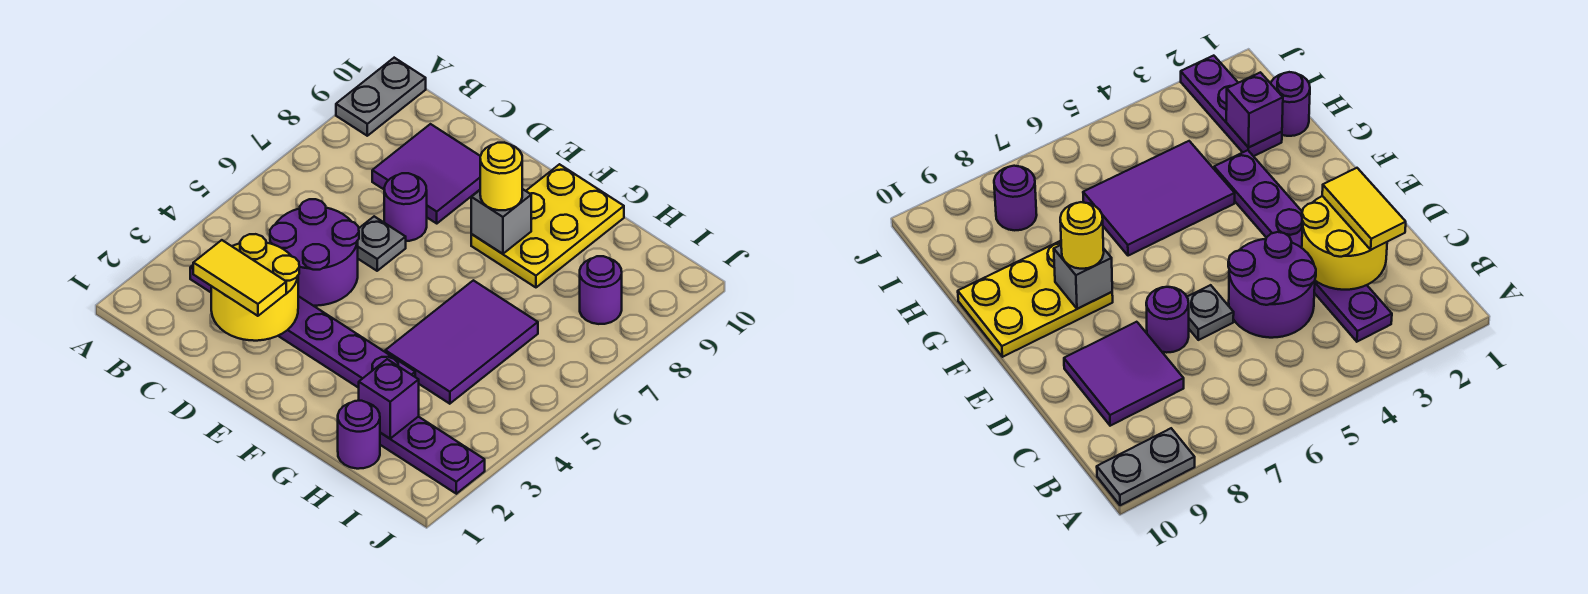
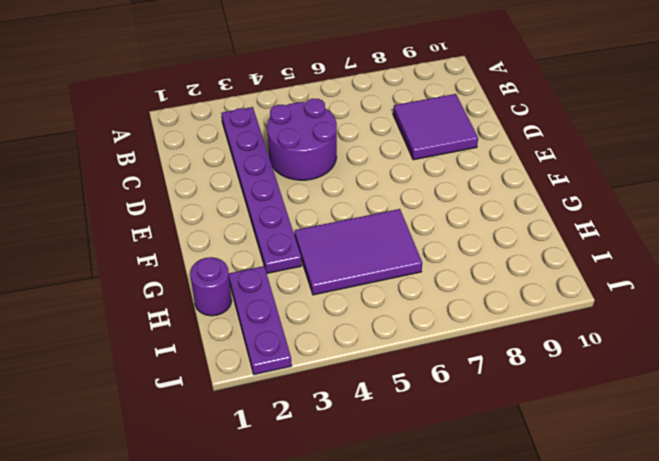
none -> grey 1x2 plate [336,58,426,136]
none -> grey 1x1 plate [358,216,406,271]
none -> purple 1x1 round brick [384,173,427,241]

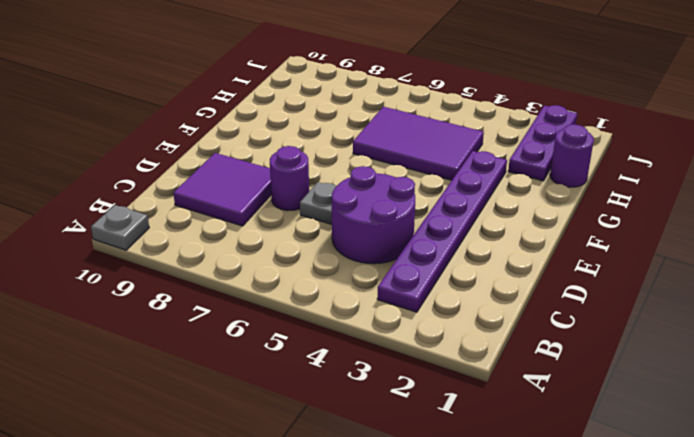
grey 1x1 plate [91,205,149,250] -> grey 1x2 plate [336,58,426,136]
none -> yellow 2x3 plate [471,164,624,287]
none -> purple 1x1 round brick [580,256,622,324]
none -> yellow 2x2 round brick [211,234,299,341]

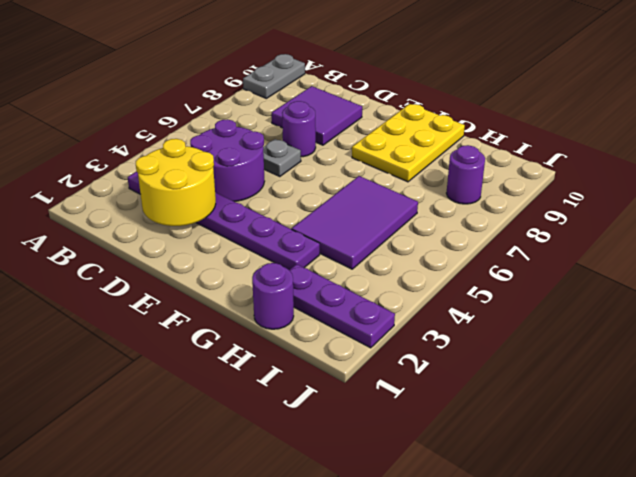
none -> grey 1x1 brick [471,189,531,254]
none -> purple 1x1 brick [359,359,419,438]
none -> yellow 1x2 tile [193,240,286,316]

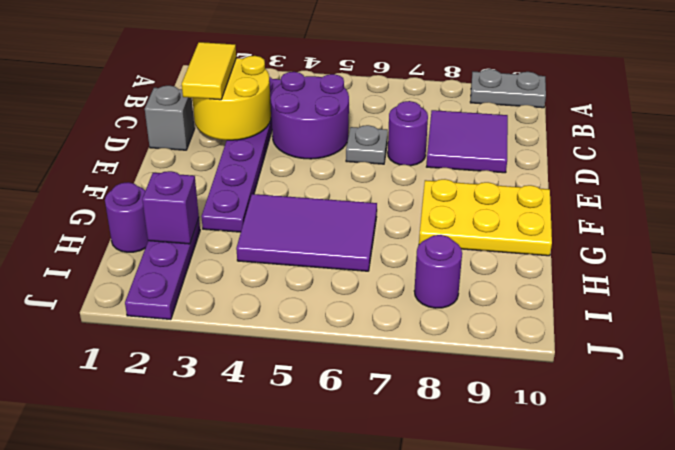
grey 1x1 brick [145,86,195,150] -> grey 1x1 brick moved to [471,189,531,254]
none -> yellow 1x1 round brick [480,142,522,210]

